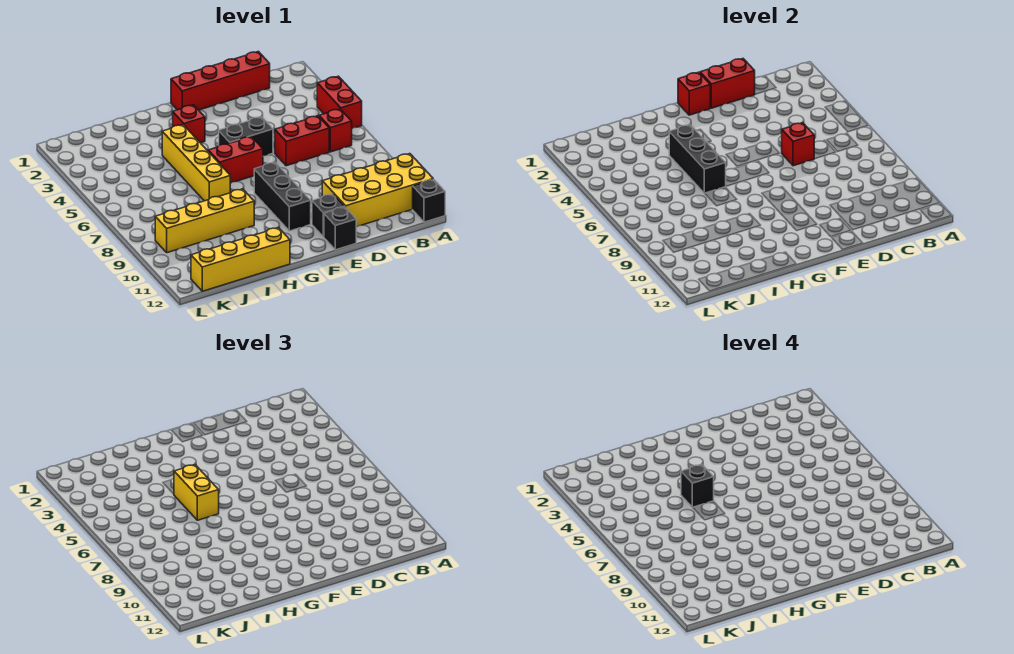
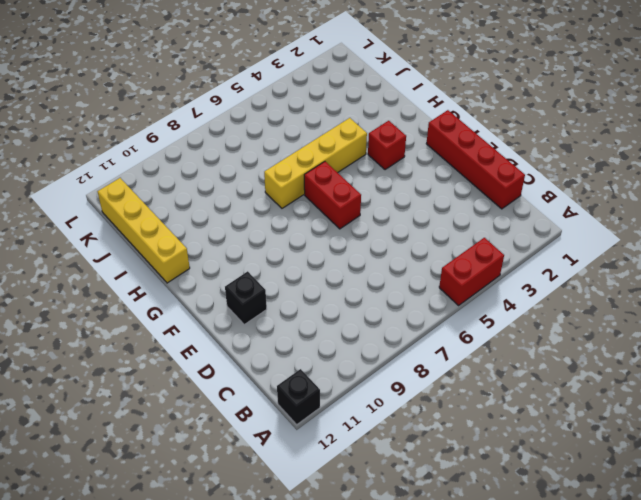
none -> yellow 2x4 brick [322,154,433,227]
none -> red 1x1 brick [319,109,352,152]
none -> red 1x2 brick [275,116,329,166]

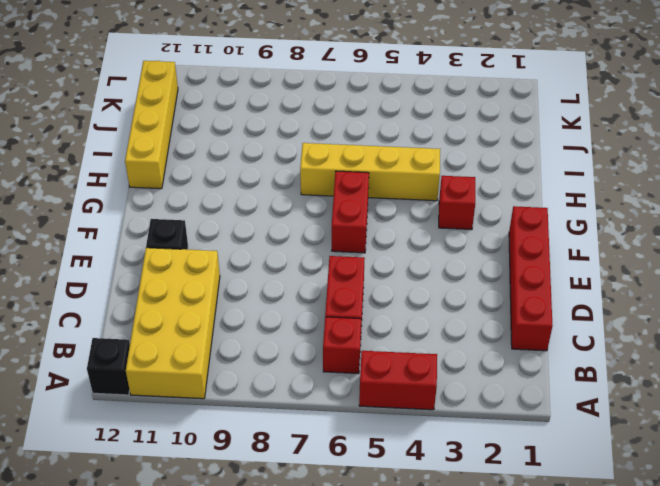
none -> black 1x2 brick [219,117,273,156]
none -> black 1x1 brick [324,207,356,250]
none -> black 1x3 brick [254,162,311,231]

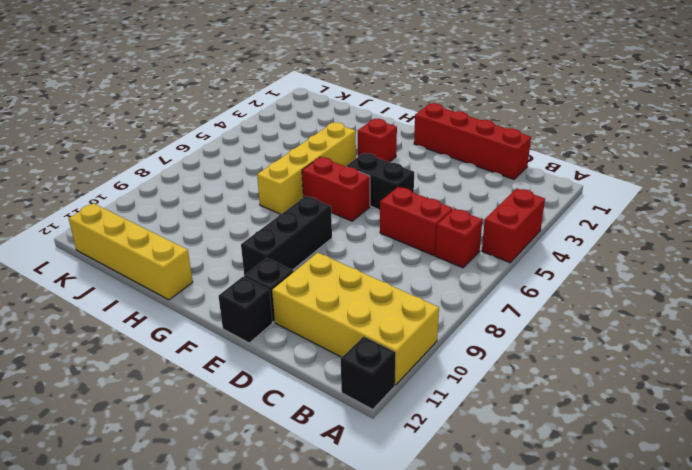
none -> yellow 1x4 brick [155,189,254,253]
none -> red 1x2 brick [700,59,755,108]
none -> red 1x1 brick [782,123,814,166]

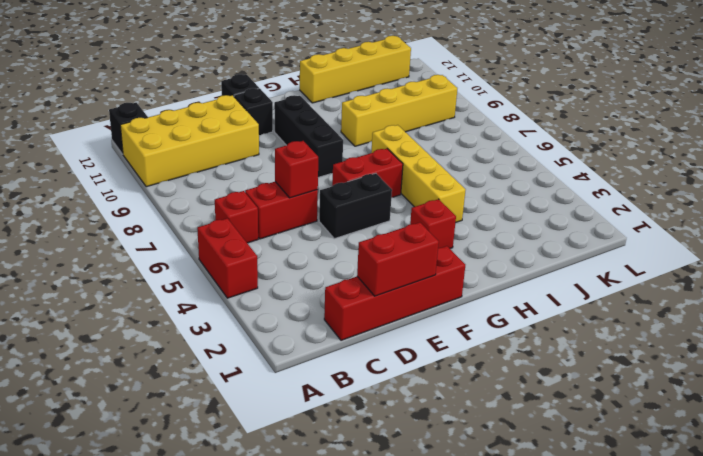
none -> red 1x1 brick [678,72,710,115]
none -> black 1x3 brick [669,125,726,193]
none -> yellow 1x2 brick [174,465,219,520]

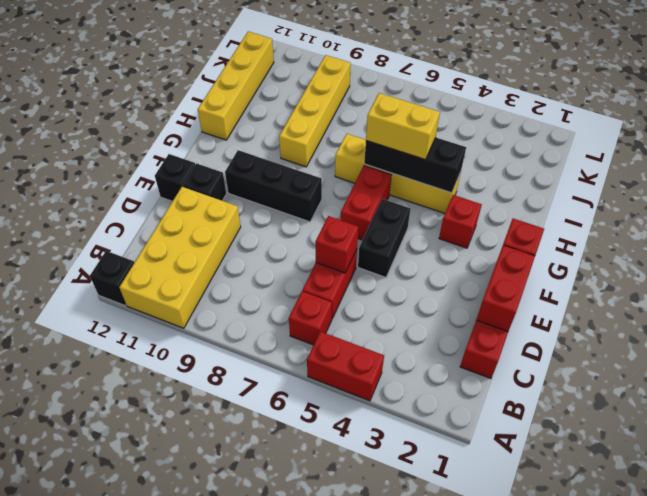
none -> black 1x1 brick [681,465,714,508]

